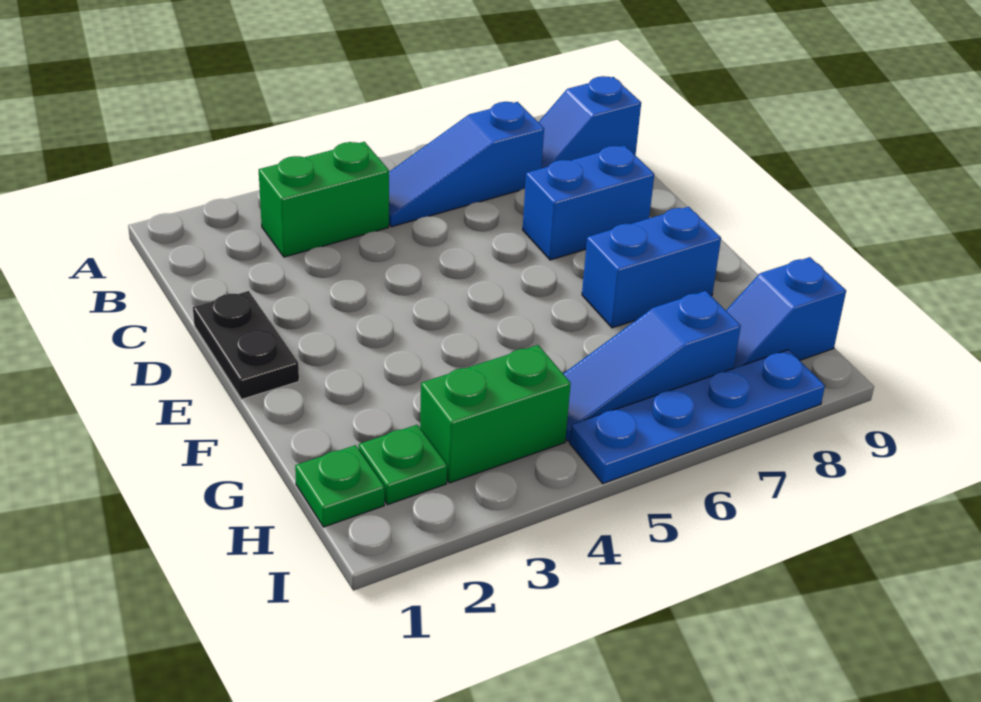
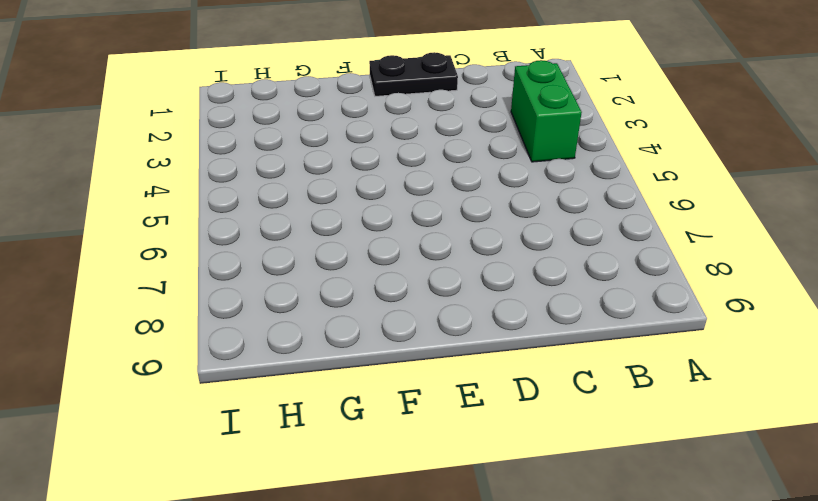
none -> blue 1x3 slope [389,102,544,227]
none -> blue 1x2 slope [538,76,641,168]
none -> blue 1x2 brick [523,145,654,260]

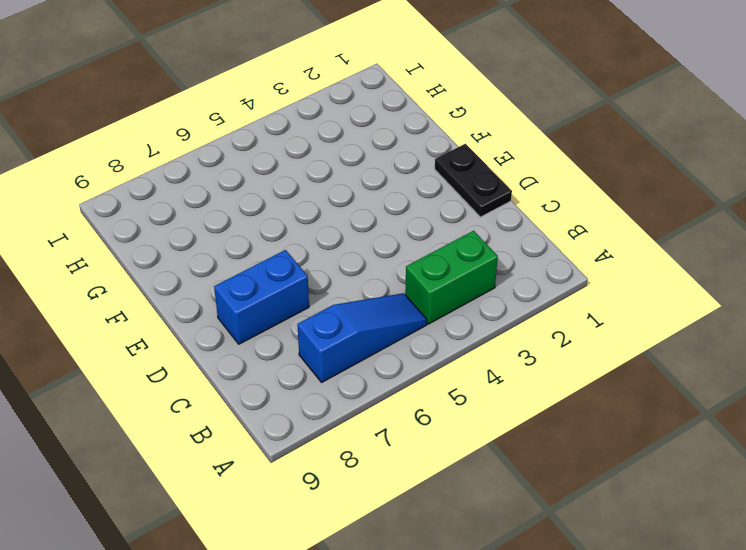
none -> blue 1x2 slope [538,76,641,168]
none -> blue 1x2 brick [582,207,721,328]
none -> green 1x1 plate [295,445,384,527]

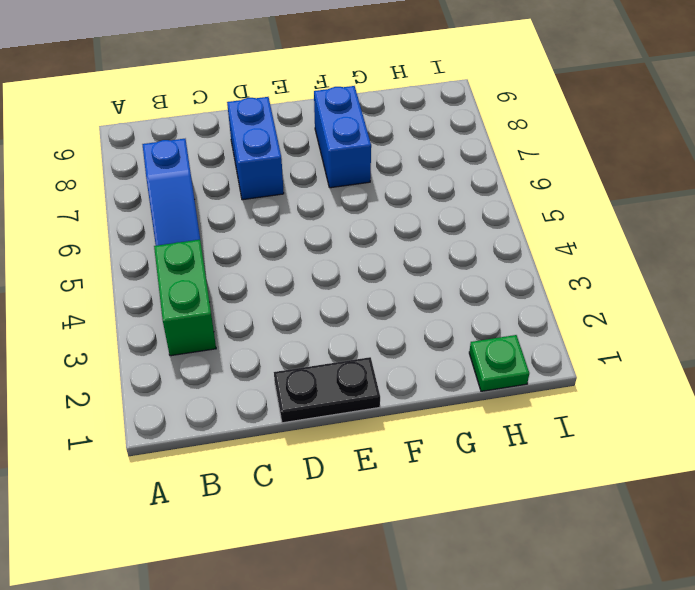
none -> blue 1x2 slope [538,76,641,168]
none -> green 1x1 plate [359,425,447,505]
none -> green 1x2 brick [420,345,571,483]

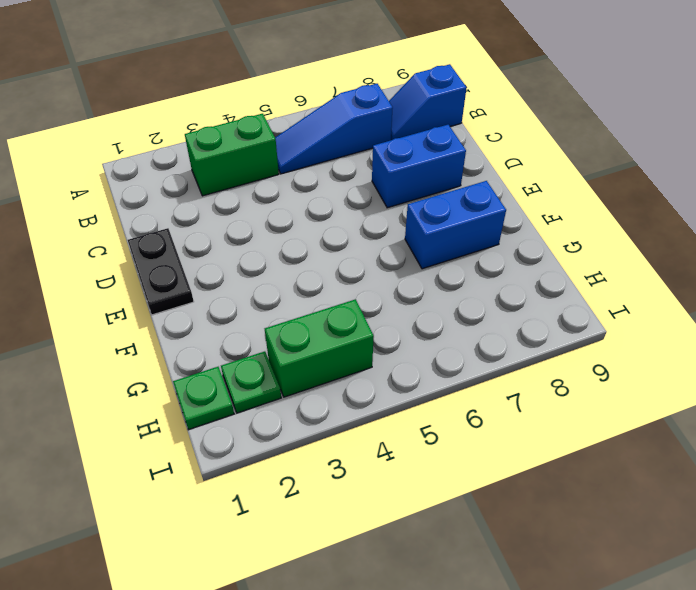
none -> blue 1x3 slope [563,291,741,441]
none -> blue 1x2 slope [726,257,846,368]
none -> blue 1x4 plate [570,350,825,484]

